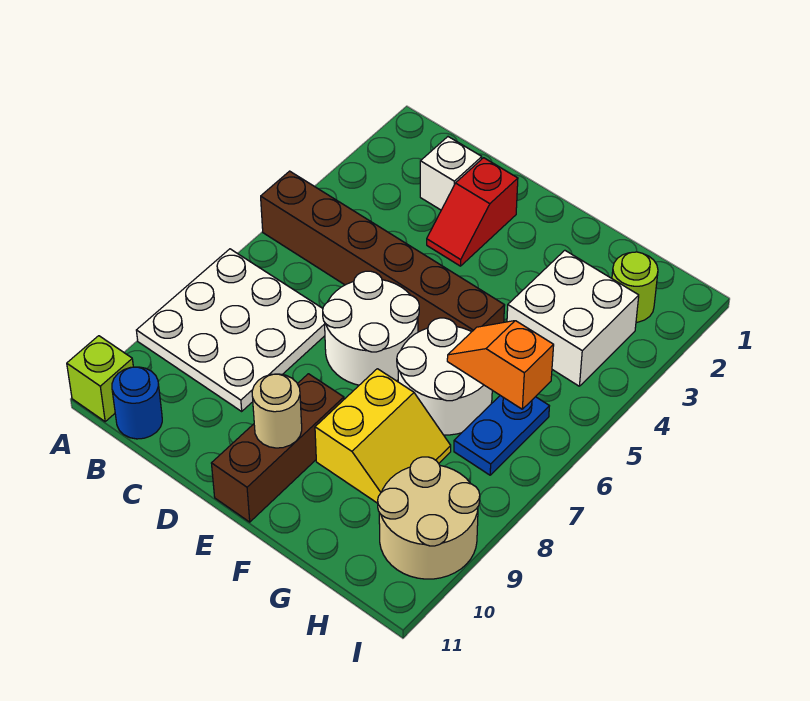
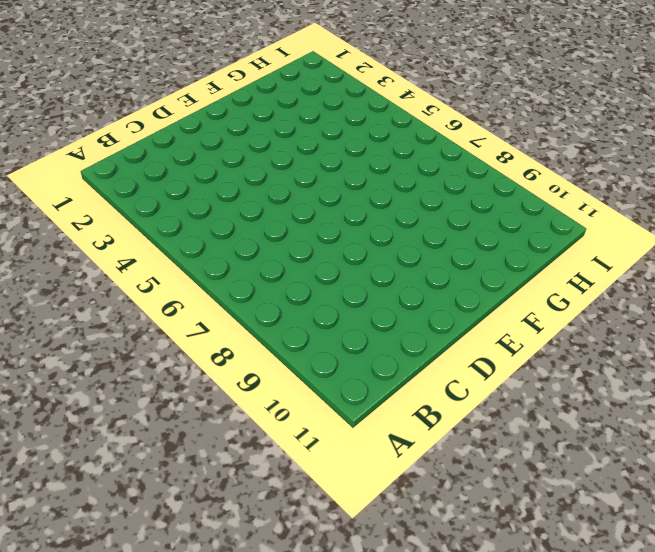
none -> brown 1x6 brick [261,171,505,332]
none -> white 3x3 plate [136,249,325,411]
none -> lime 1x1 brick [67,336,133,421]

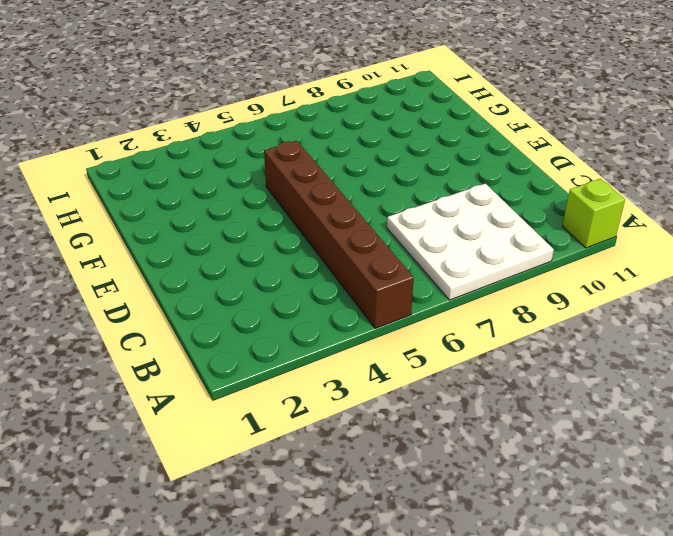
none -> blue 1x1 round brick [112,367,162,439]
none -> white 1x1 brick [420,137,482,210]
none -> red 1x2 slope [427,158,518,266]

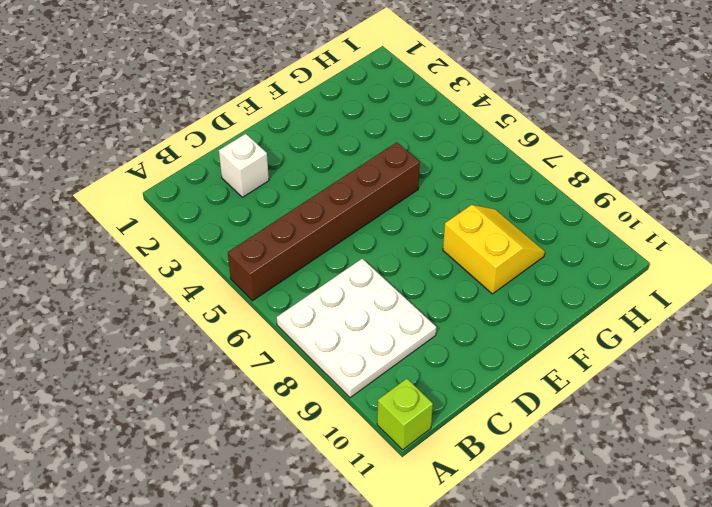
none -> blue 1x1 round brick [112,367,162,439]
none -> red 1x2 slope [427,158,518,266]
none -> white 2x2 round brick [323,271,419,385]

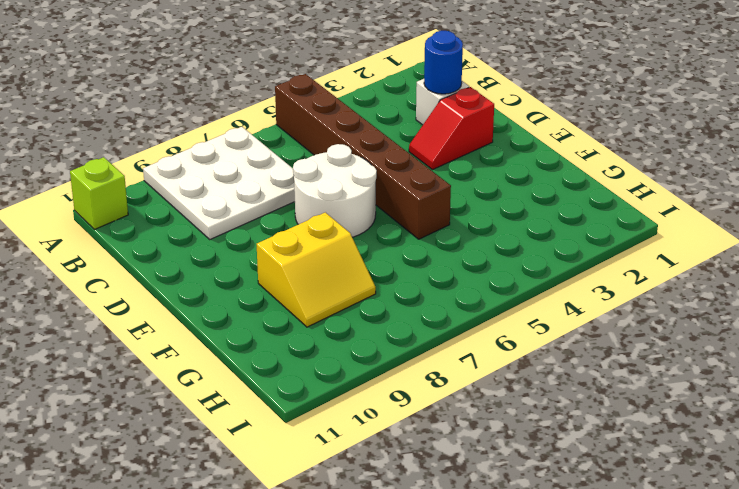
blue 1x1 round brick [424,31,463,94] -> blue 1x1 round brick moved to [112,367,162,439]
none -> brown 1x3 brick [211,374,344,522]
none -> white 2x2 round brick [397,318,492,435]
none -> white 2x2 brick [507,250,639,386]

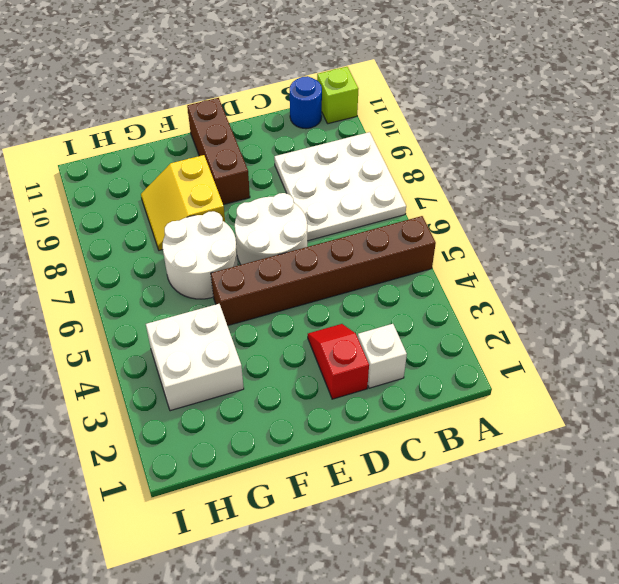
none -> lime 1x1 round brick [612,252,658,322]
none -> blue 1x2 plate [454,396,549,475]
none -> tan 2x2 round brick [378,457,480,579]

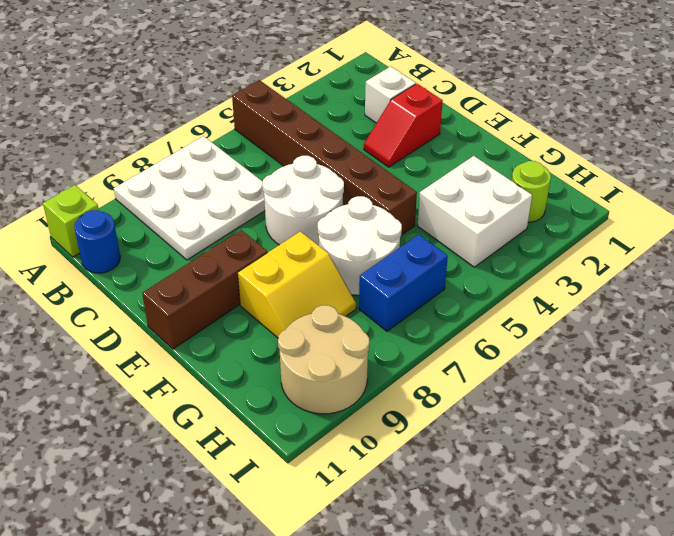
blue 1x2 brick [359,234,448,331] -> blue 1x2 plate [454,396,549,475]
none -> tan 1x1 round brick [252,374,302,448]
none -> orange 1x2 slope [447,321,554,409]

